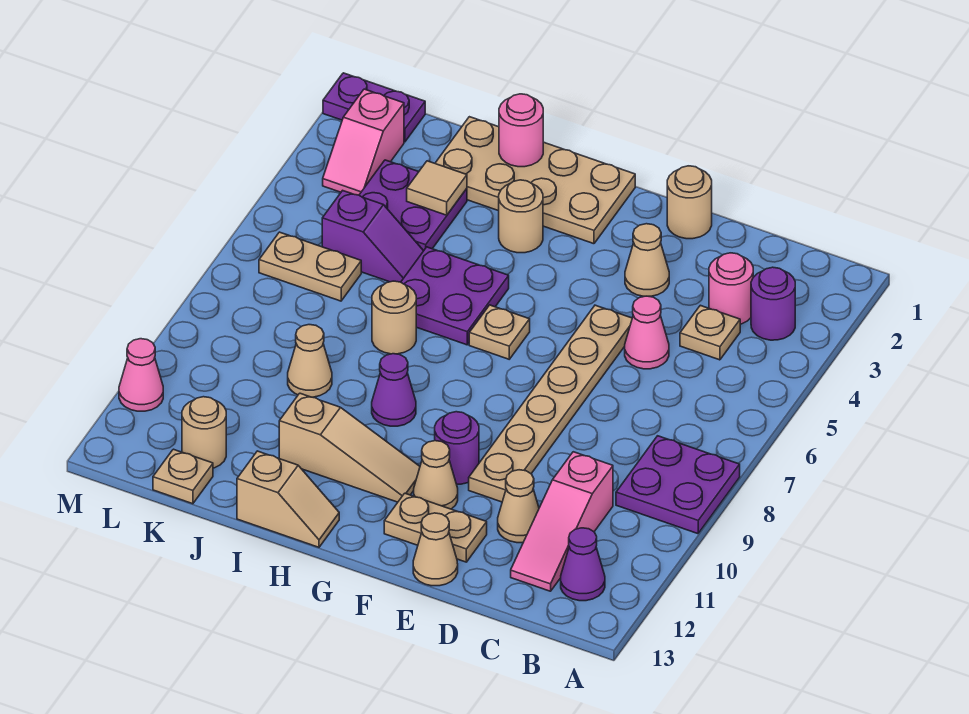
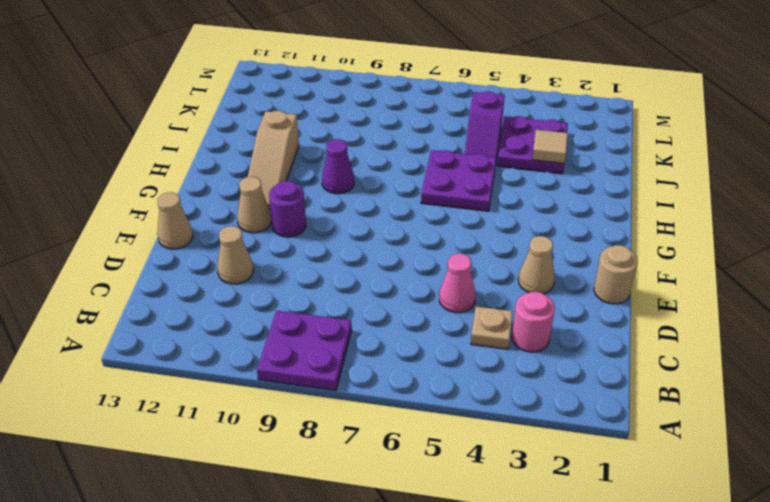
none -> purple 1x1 round brick [751,267,795,340]
none -> purple 1x1 cone [561,528,605,601]
none -> pink 1x3 slope [511,452,613,591]
none -> tan 1x6 plate [469,305,632,502]

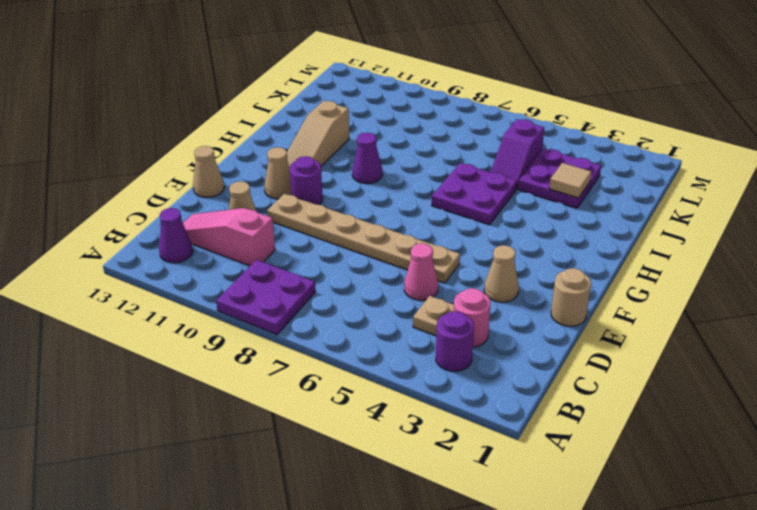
none -> tan 1x2 plate [384,493,487,562]
none -> tan 2x4 plate [435,117,635,244]
none -> tan 1x1 plate [469,305,530,359]
none -> tan 1x1 round brick [499,180,543,253]

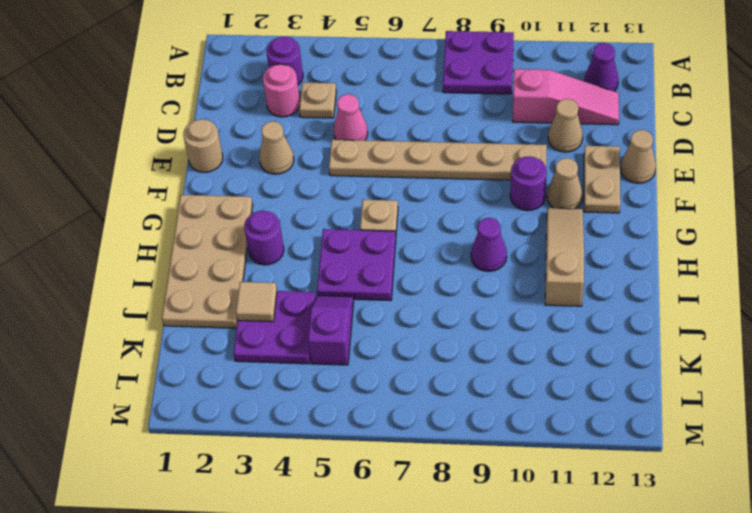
purple 1x1 round brick [244,211,284,265] -> tan 1x1 round brick [499,180,543,253]
none -> tan 1x2 slope [237,451,339,547]
none -> tan 1x1 round brick [372,281,416,354]
none -> tan 1x1 cone [288,325,332,397]
none -> tan 1x2 plate [259,232,361,301]

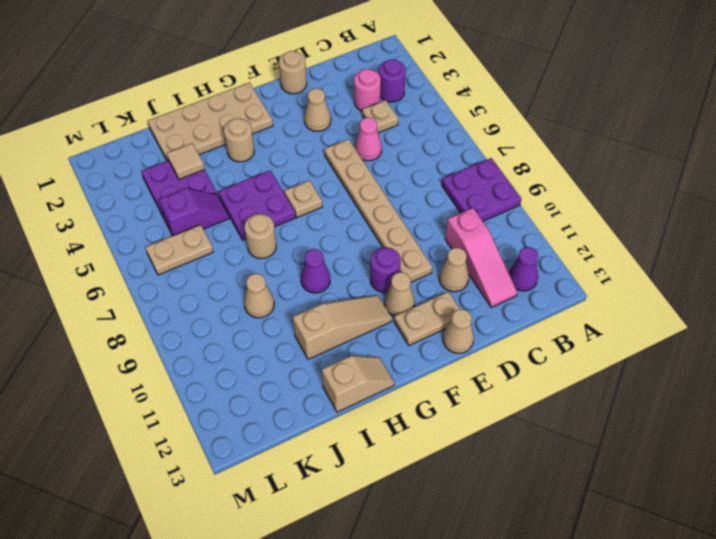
none -> tan 1x1 round brick [182,397,226,468]
none -> tan 1x1 plate [153,449,213,504]
none -> purple 1x2 plate [323,73,425,142]
none -> pink 1x2 slope [323,89,404,195]

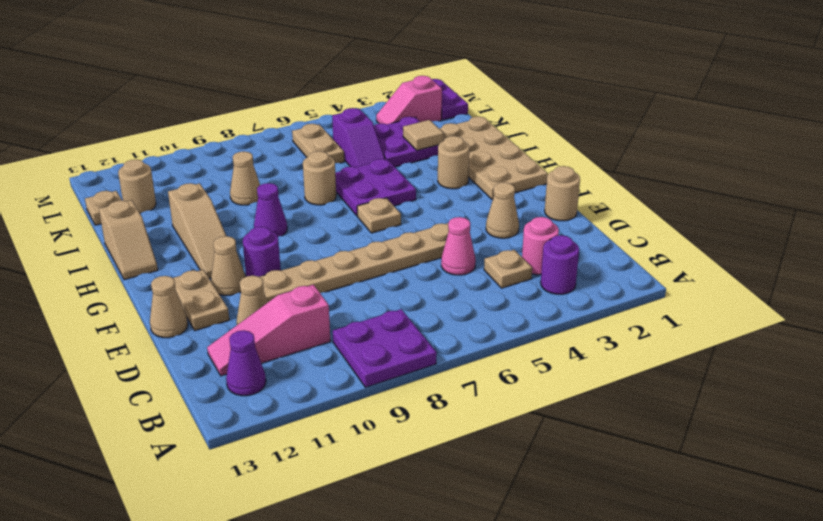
none -> pink 1x1 cone [119,339,163,411]
none -> pink 1x1 round brick [499,94,543,167]

